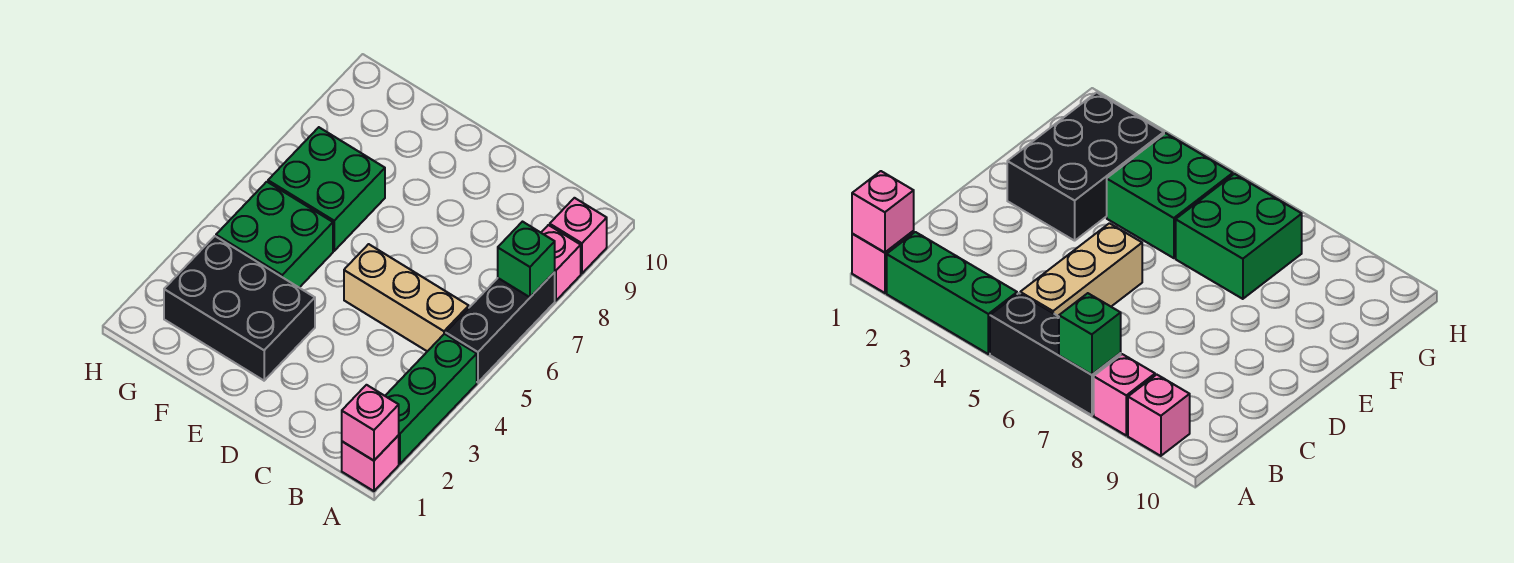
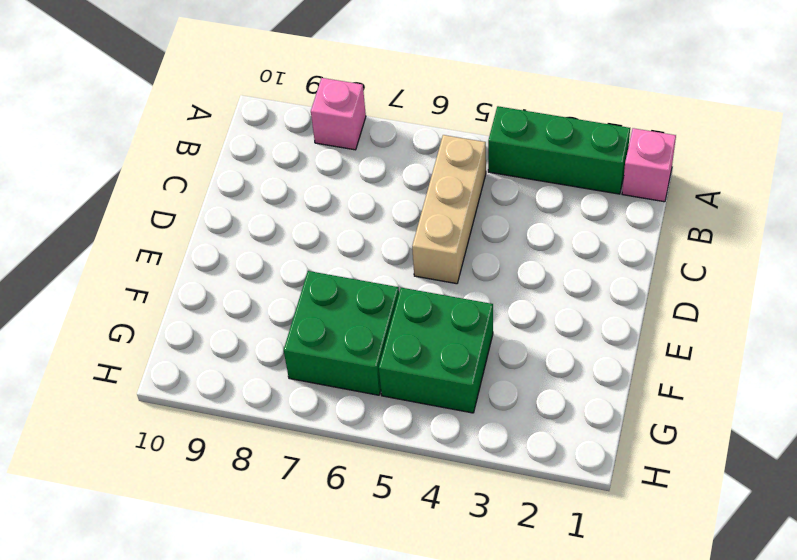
none -> black 1x3 brick [446,272,555,382]
none -> pink 1x1 brick [550,198,607,274]

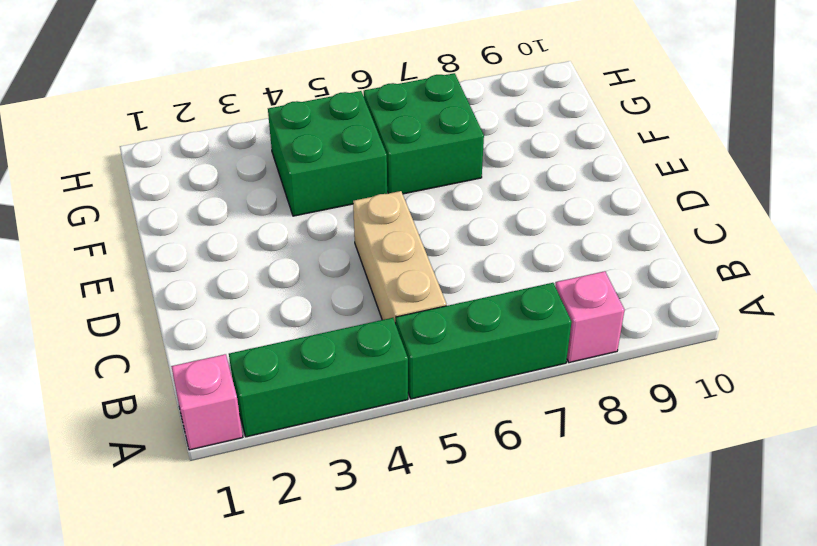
green 1x3 brick [396,283,572,399] -> black 1x3 brick [446,272,555,382]
none -> pink 1x1 brick [550,198,607,274]
none -> black 2x3 brick [164,236,315,381]

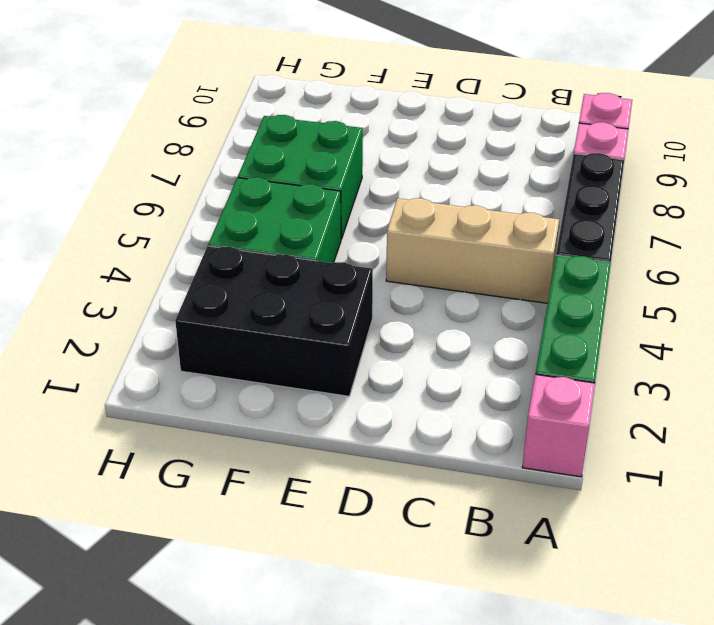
none -> pink 1x1 brick [342,385,399,461]
none -> green 1x1 brick [498,222,555,297]

